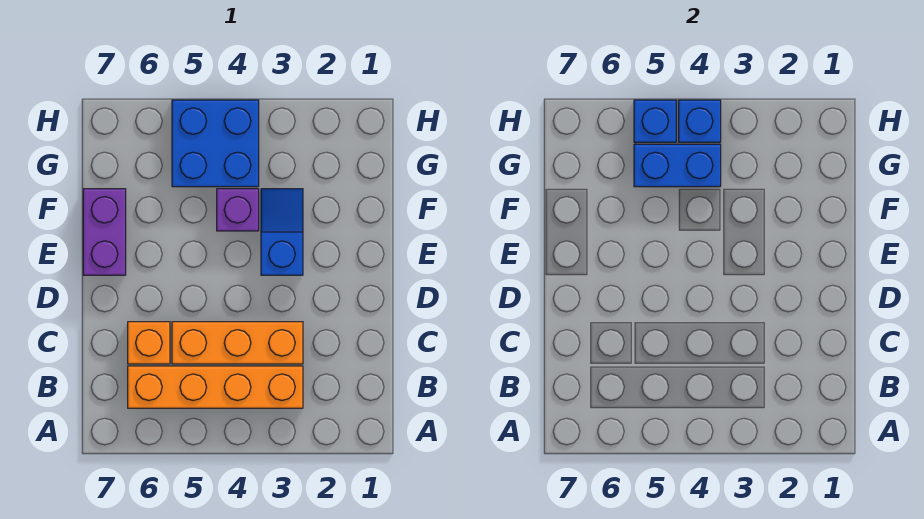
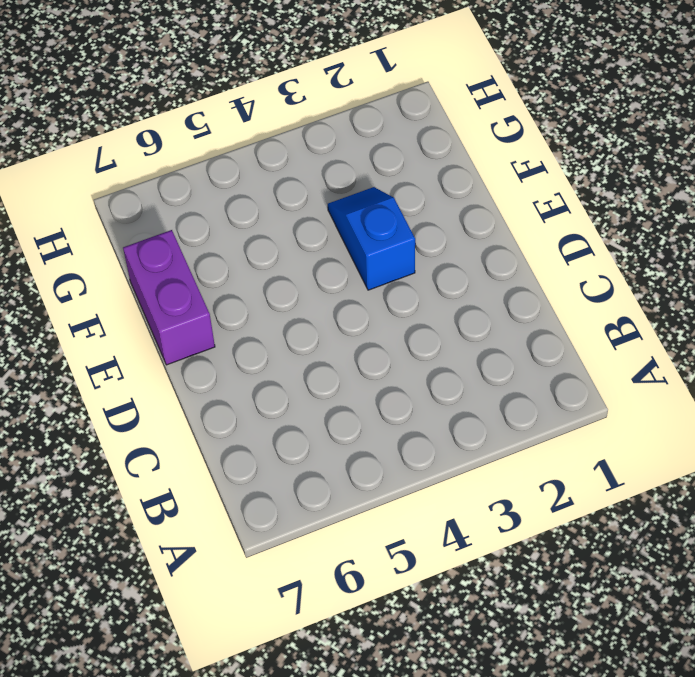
none -> orange 1x4 brick [128,366,303,408]
none -> orange 1x3 brick [172,322,303,364]

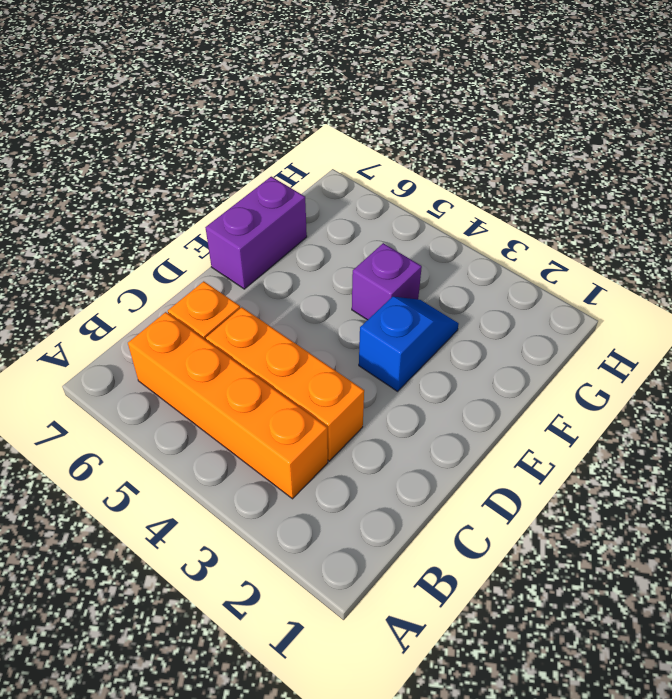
none -> blue 2x2 brick [172,100,259,187]
none -> blue 1x2 brick [634,144,721,187]

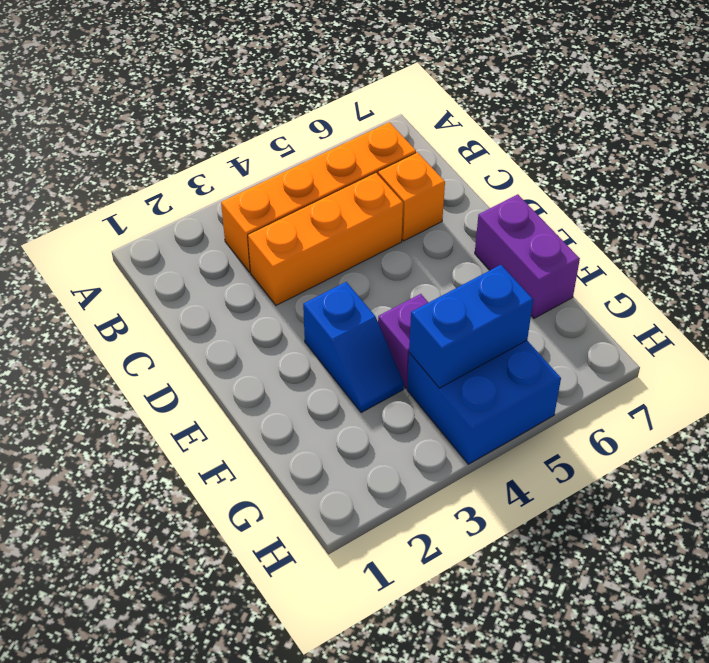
none -> blue 1x1 brick [679,100,721,142]
none -> blue 1x1 brick [634,100,676,142]

